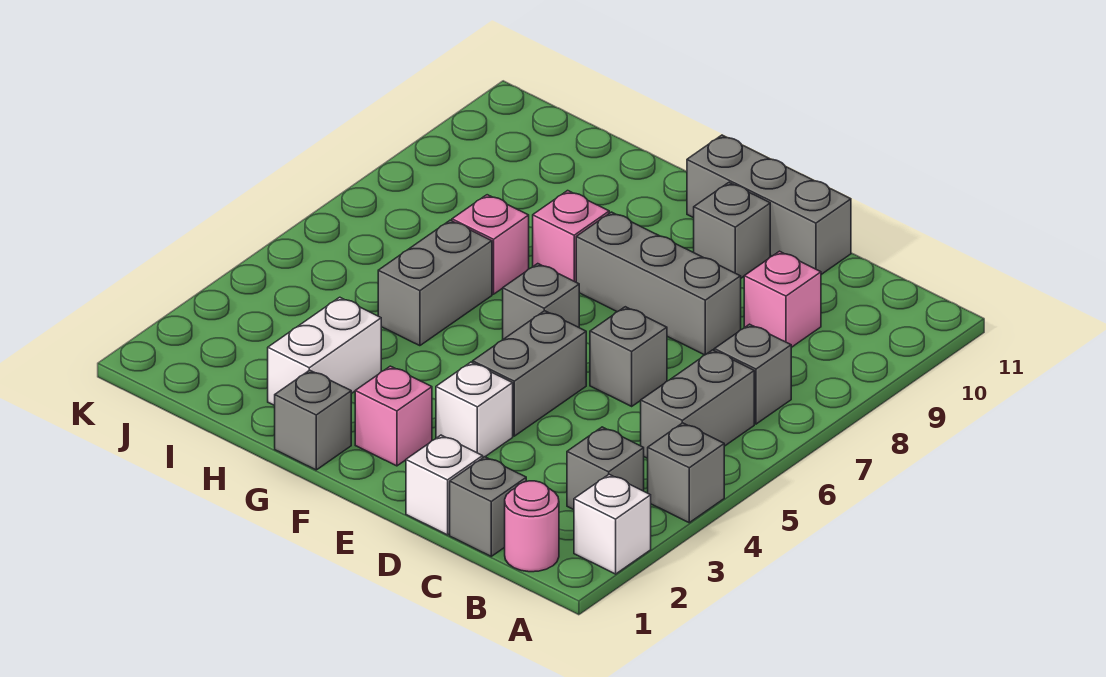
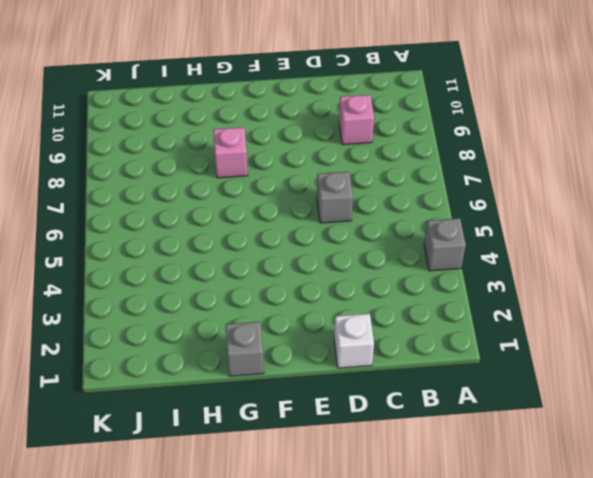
none -> white 1x1 brick [574,474,651,574]
none -> pink 1x1 round brick [505,481,559,572]
none -> grey 1x1 brick [567,427,644,510]

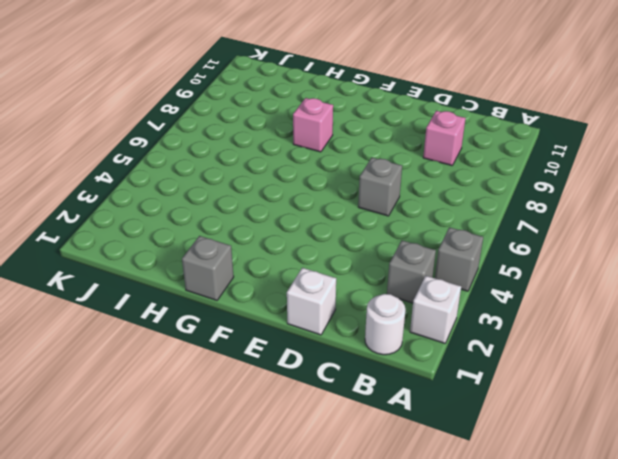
white 1x1 round brick [365,294,405,355] -> pink 1x1 round brick [505,481,559,572]
none -> grey 1x2 brick [641,350,754,458]
none -> grey 1x1 brick [714,324,791,424]
none -> grey 1x1 brick [450,457,526,556]

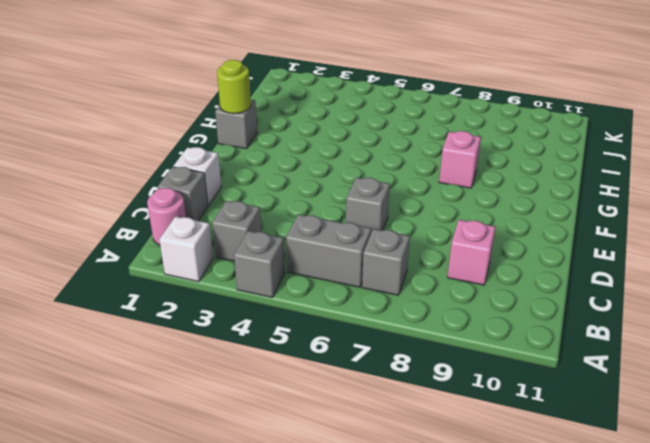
lime 1x1 round brick [217,60,251,114] -> none
none -> grey 1x3 brick [576,212,741,355]
none -> grey 1x3 brick [687,135,851,274]
none -> white 1x1 brick [436,362,513,457]

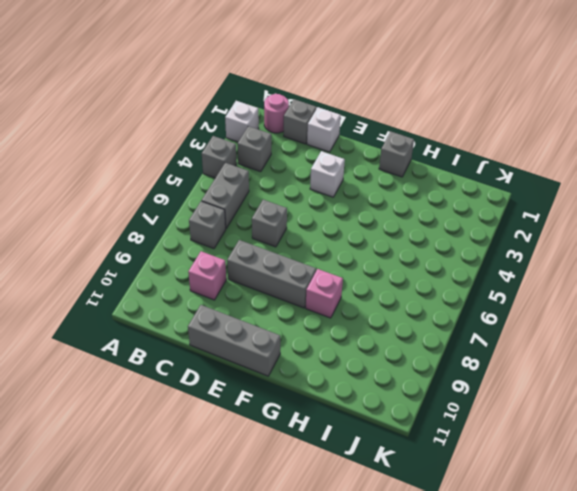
none -> grey 1x2 brick [473,311,586,436]
none -> grey 1x1 brick [694,183,770,278]
none -> pink 1x1 brick [355,366,432,466]

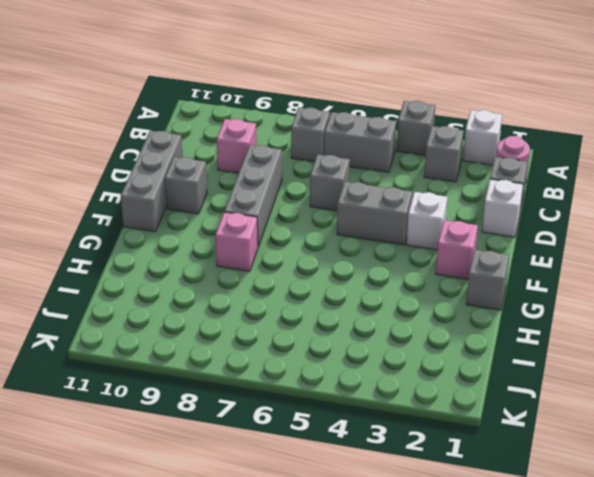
none -> grey 1x1 brick [503,264,579,339]
none -> white 1x2 brick [268,297,381,406]
none -> grey 1x2 brick [378,220,492,346]

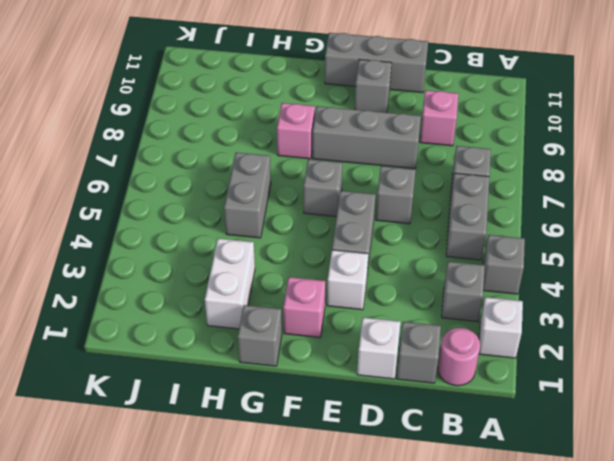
none -> pink 1x1 brick [452,195,529,294]

